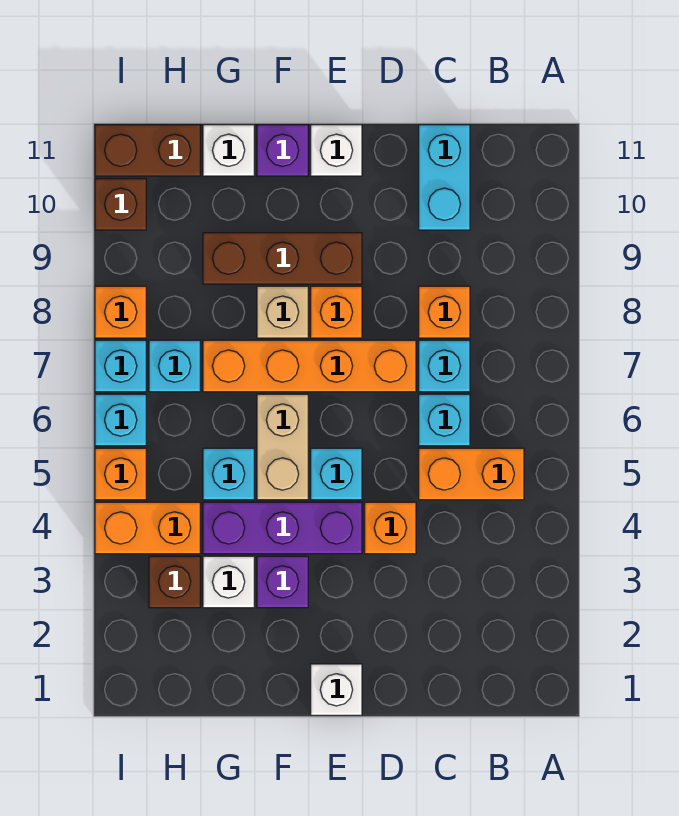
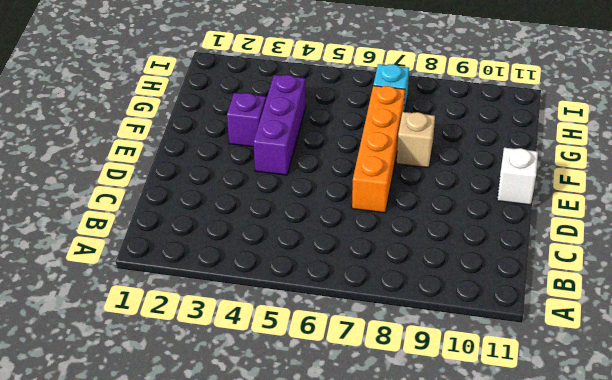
none -> orange 1x2 brick [419,448,524,500]
none -> cyan 1x1 brick [419,394,470,446]
none -> cyan 1x1 brick [419,340,470,392]

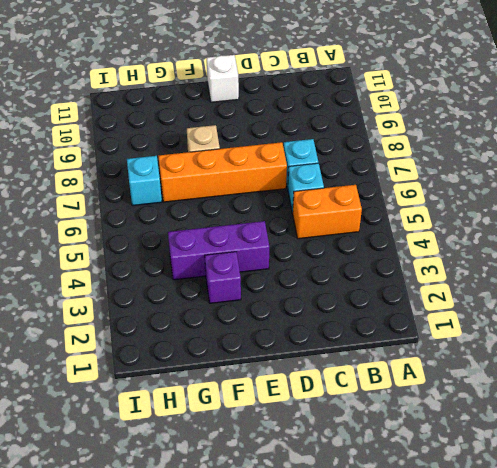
none -> orange 1x1 brick [419,286,470,338]
none -> cyan 1x2 brick [419,125,470,230]
none -> orange 1x1 brick [365,502,416,554]

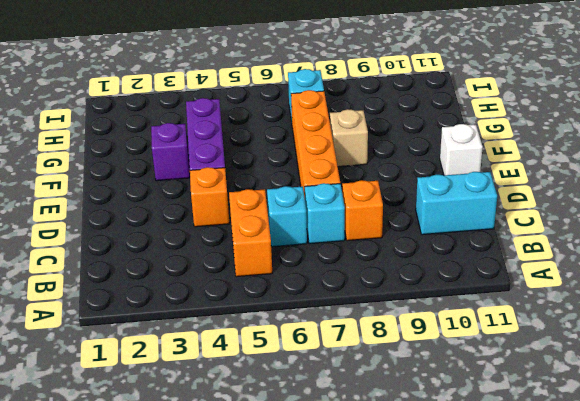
none -> white 1x1 brick [311,664,362,715]
none -> cyan 1x1 brick [311,448,362,500]
none -> orange 1x1 brick [311,286,362,338]

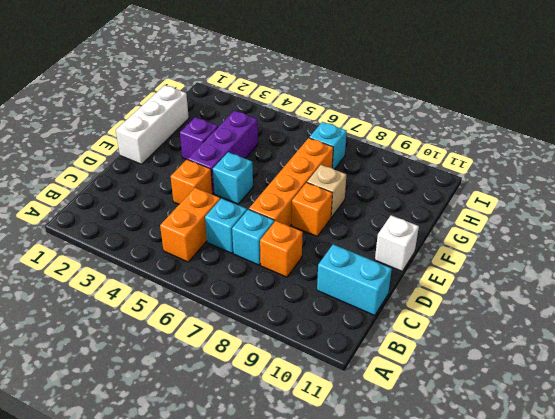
white 1x3 brick [116,85,189,164] -> white 1x1 brick [311,664,362,715]
none -> brown 1x3 brick [203,233,362,284]
none -> tan 1x2 brick [257,394,308,500]
none -> purple 1x1 brick [257,125,308,176]

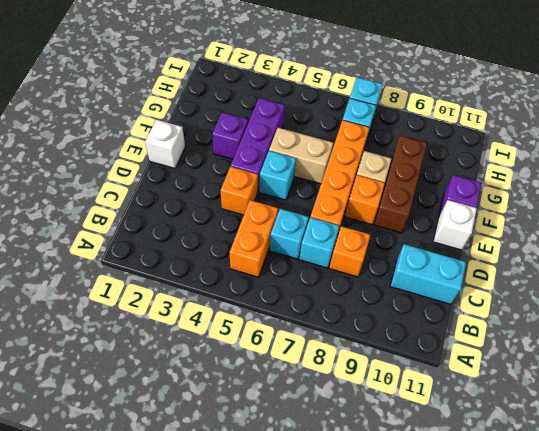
none -> white 1x1 brick [203,556,254,608]
none -> cyan 1x1 brick [203,448,254,500]
none -> white 1x1 brick [203,125,254,176]

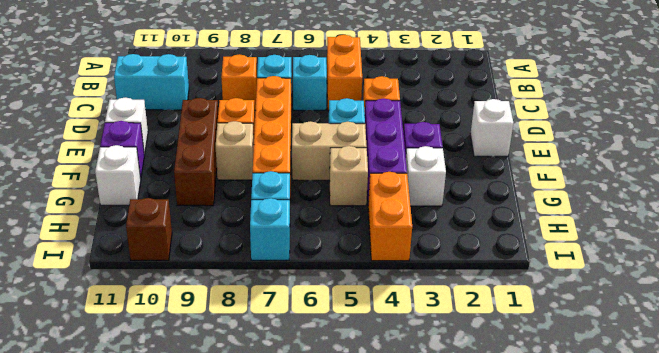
tan 1x1 brick [330,146,368,206] -> cyan 1x1 brick [203,448,254,500]
none -> brown 1x1 brick [149,556,200,608]
none -> brown 1x2 brick [95,125,200,176]
none -> orange 1x1 brick [95,448,146,500]

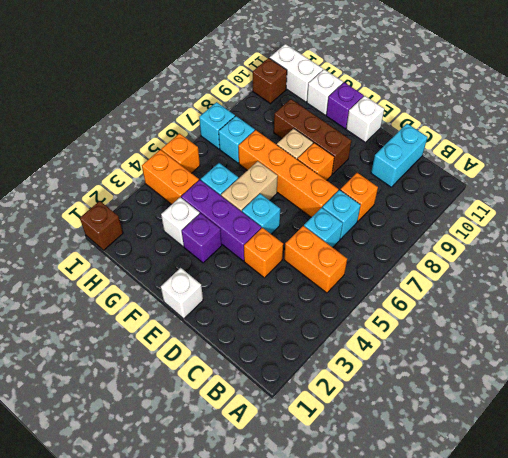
white 1x2 brick [270,44,323,102] -> brown 1x2 brick [95,125,200,176]
brown 1x1 brick [80,201,123,250] -> brown 1x1 brick moved to [149,556,200,608]
none -> cyan 1x1 brick [95,394,146,446]
none -> orange 1x1 brick [95,286,146,338]

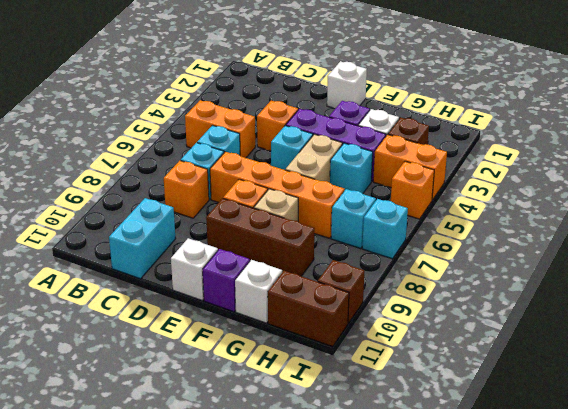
none -> cyan 1x1 brick [95,394,146,446]
none -> orange 1x1 brick [95,286,146,338]

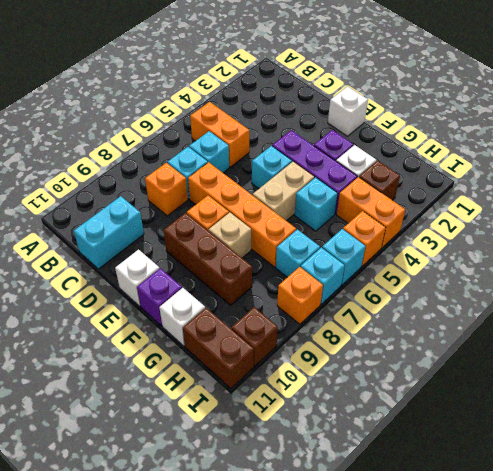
none -> orange 1x1 brick [365,502,416,554]

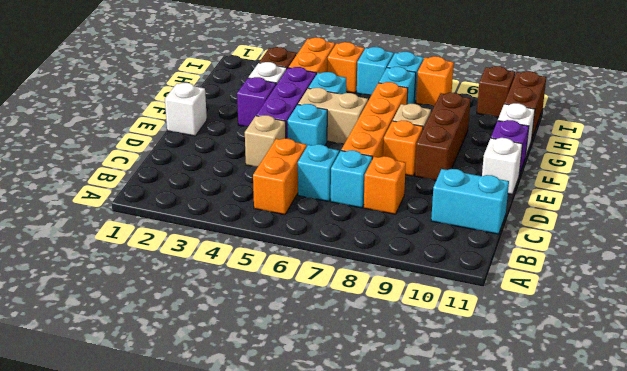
tan 1x1 brick [245,115,286,166] -> orange 1x1 brick [365,502,416,554]

